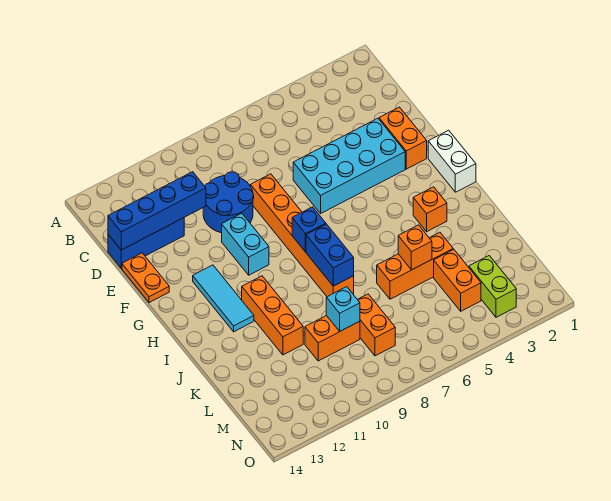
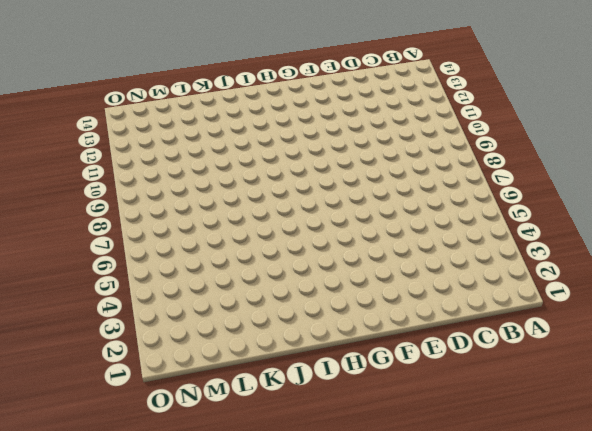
none -> blue 2x2 round brick [203,172,254,233]
none -> blue 1x3 brick [108,218,184,268]
none -> orange 1x2 brick [379,107,427,169]

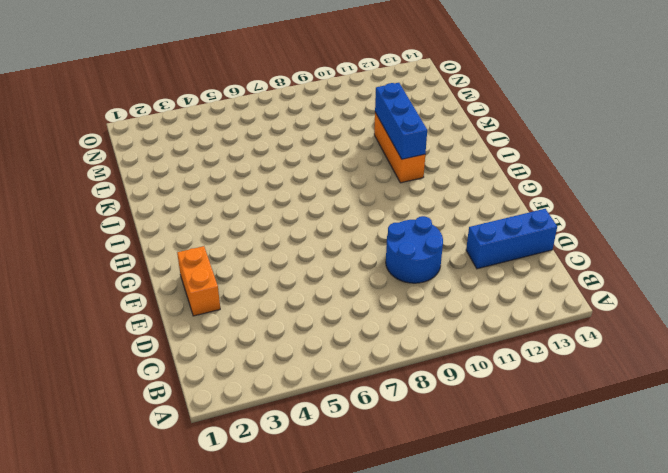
blue 1x3 brick [375,83,427,159] -> none
none -> cyan 2x4 brick [293,118,405,213]
none -> orange 1x6 brick [250,174,354,297]
none -> orange 1x2 plate [122,253,169,303]

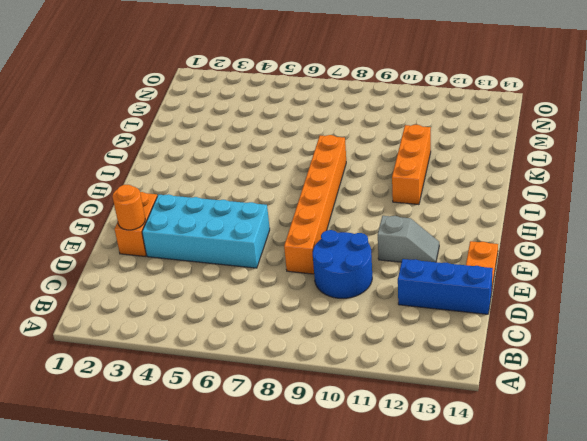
orange 1x1 round brick [112,185,145,230] -> none
grey 1x2 slope [378,216,439,262] -> none
none -> cyan 1x2 brick [222,213,269,275]
none -> white 1x2 brick [428,130,476,192]
none -> cyan 1x3 tile [193,265,254,332]

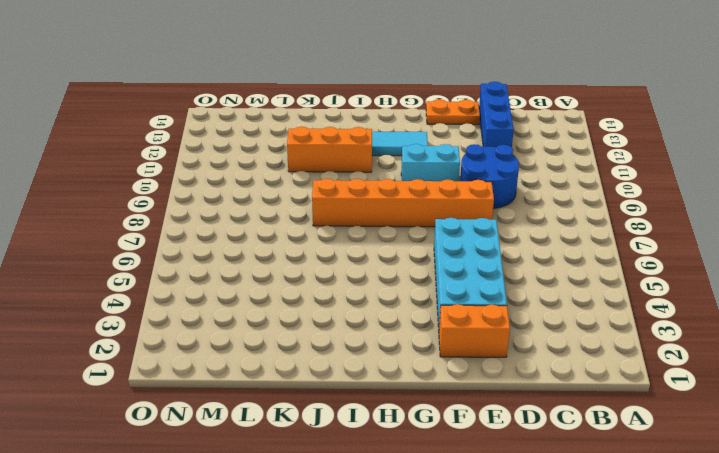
none -> white 1x2 brick [428,130,476,192]
none -> orange 1x1 brick [413,187,447,232]
none -> orange 1x3 brick [377,232,453,299]

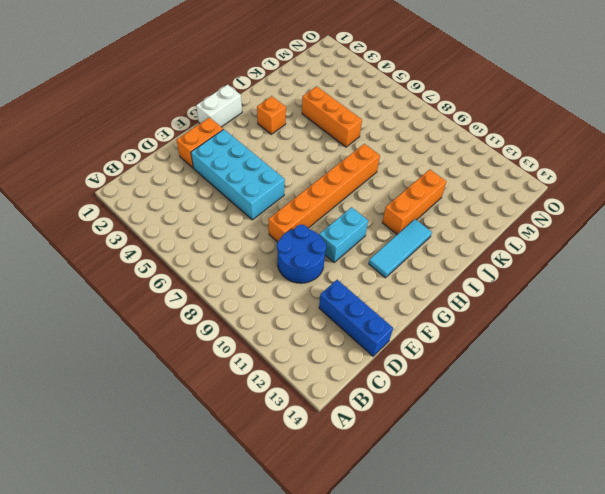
none -> orange 1x2 plate [122,253,169,303]
none -> orange 1x2 brick [434,249,481,311]
none -> orange 1x2 brick [357,294,395,356]

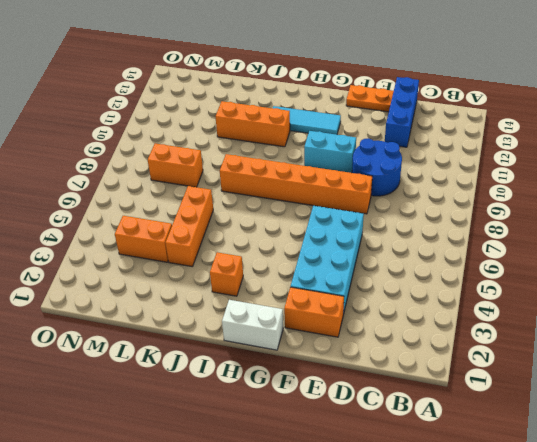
none -> orange 1x2 brick [305,316,360,361]
none -> lime 1x2 brick [469,256,516,317]
none -> blue 1x4 brick [108,172,206,250]

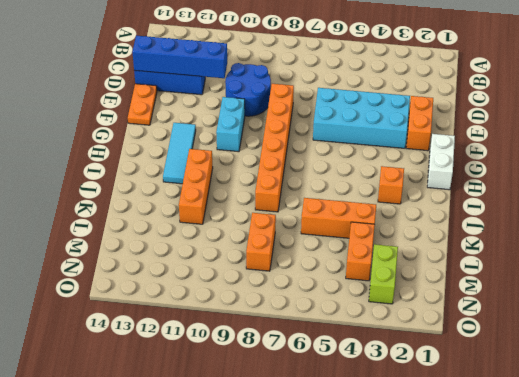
none -> orange 1x2 brick [305,316,360,361]
none -> blue 1x1 brick [292,207,326,252]
none -> blue 1x2 brick [306,224,354,286]

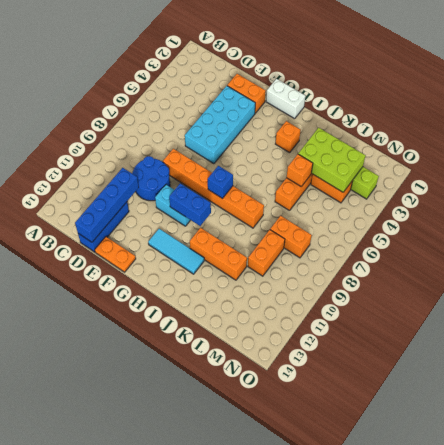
blue 1x2 brick [169,183,211,226] -> blue 1x2 brick moved to [306,224,354,286]
lime 2x3 brick [298,128,366,192] -> none
none -> cyan 1x1 brick [326,287,360,331]

